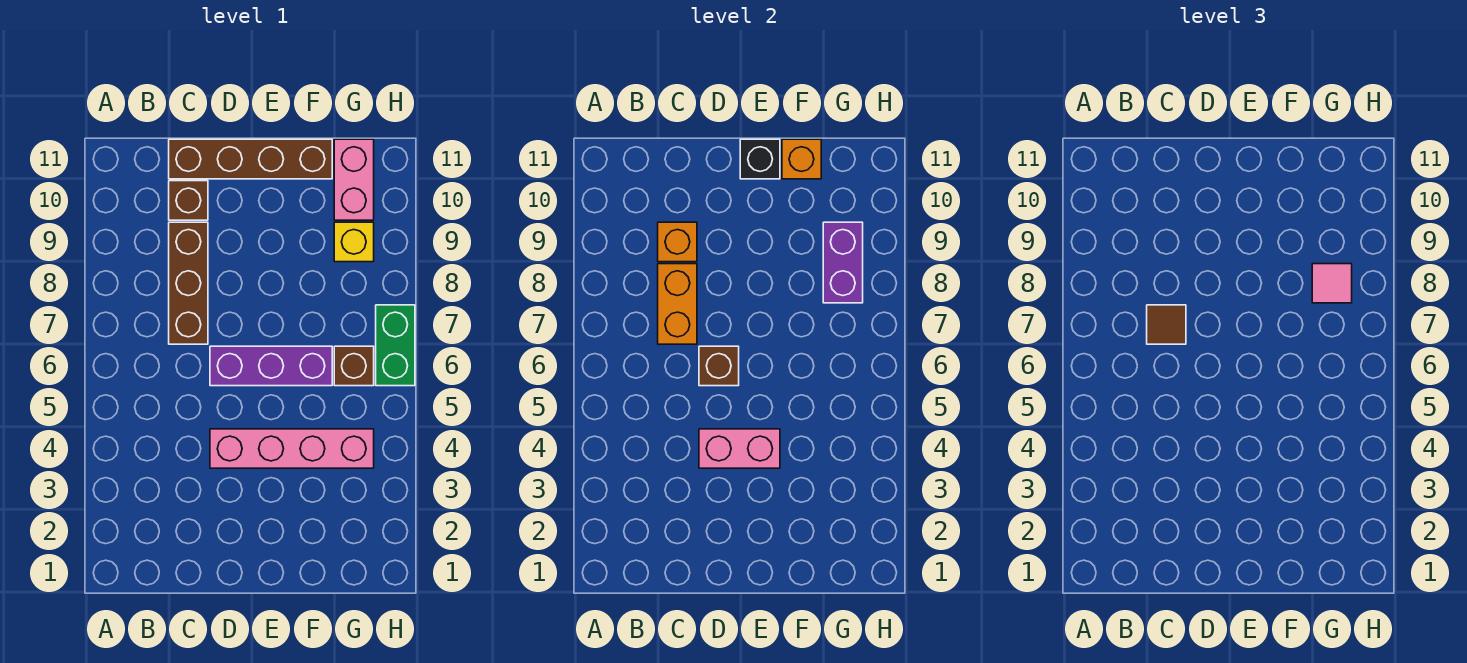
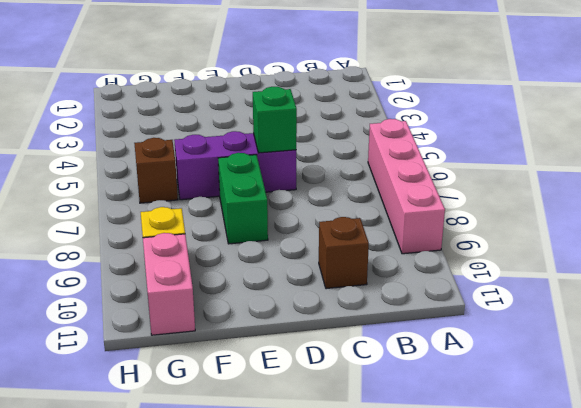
pink 1x4 brick [368,119,445,254] -> pink 1x4 brick turned to [210,429,374,468]
green 1x1 brick [253,87,297,153] -> brown 1x1 brick [699,346,739,386]
green 1x2 brick [218,153,268,244] -> green 1x2 brick moved to [376,305,415,386]
none -> brown 1x3 brick [169,222,208,344]
none -> brown 1x4 brick [169,139,332,179]
none -> orange 1x2 brick [658,264,697,344]

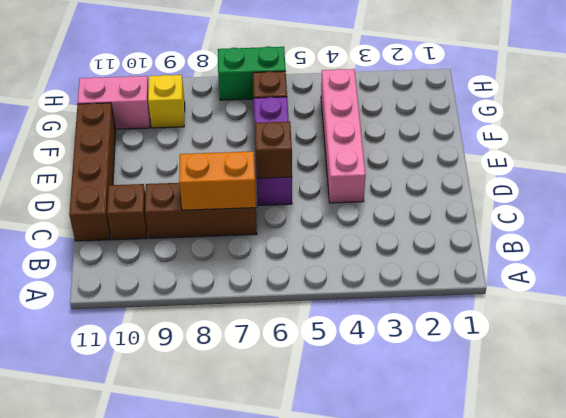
none -> orange 1x1 brick [658,222,697,262]
none -> pink 1x2 brick [699,429,780,468]
none -> black 1x1 brick [740,139,780,179]

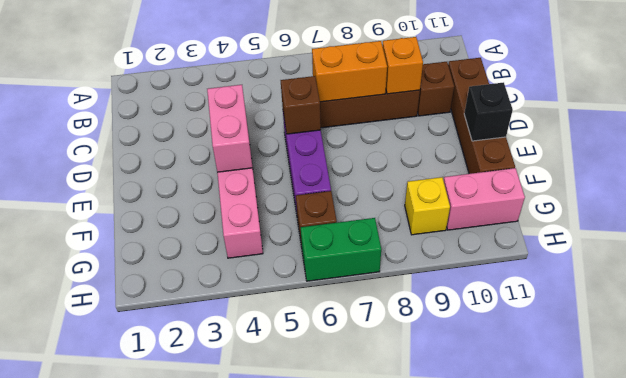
none -> orange 1x1 brick [782,139,821,179]
none -> purple 1x2 brick [823,222,863,303]
none -> brown 1x1 tile [1147,305,1186,344]

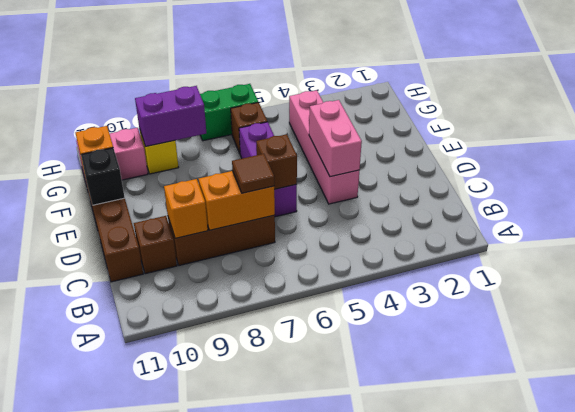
none -> pink 1x1 tile [1312,264,1352,303]

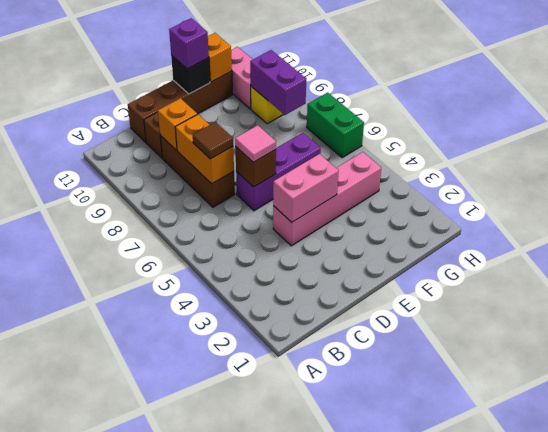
pink 1x1 tile [235,125,276,162] -> pink 1x1 tile moved to [1312,264,1352,303]
purple 1x1 brick [169,18,209,69] -> none
none -> brown 1x1 brick [334,346,374,386]

